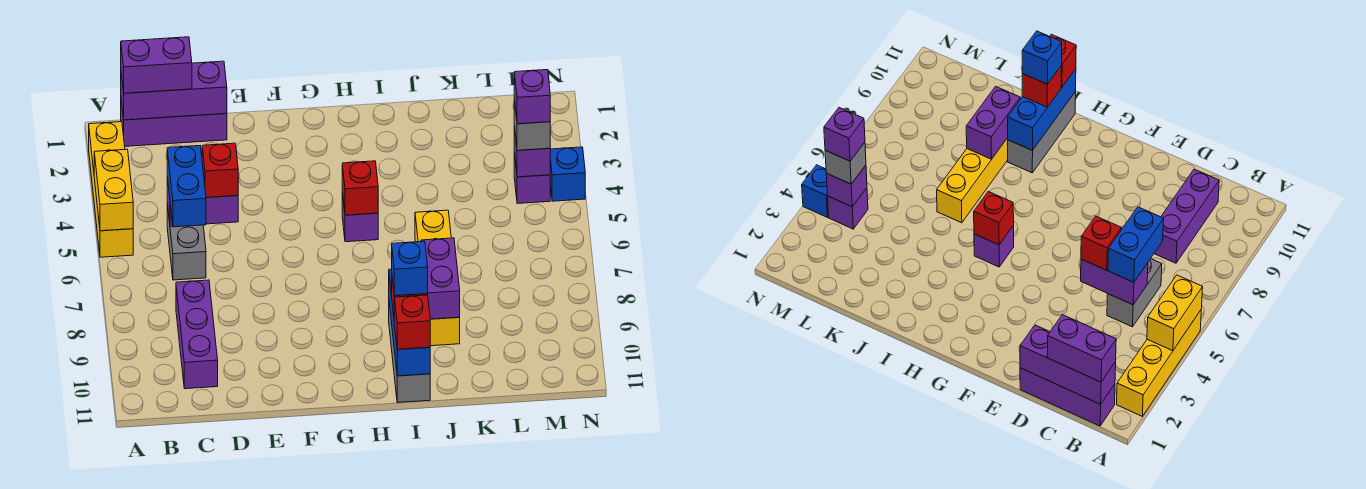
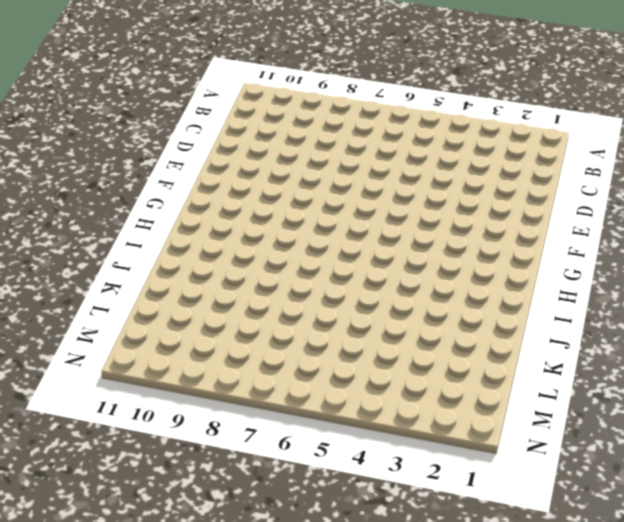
none -> yellow 1x4 brick [89,122,133,257]
none -> purple 1x3 brick [121,101,227,146]
none -> grey 1x2 brick [167,203,206,280]

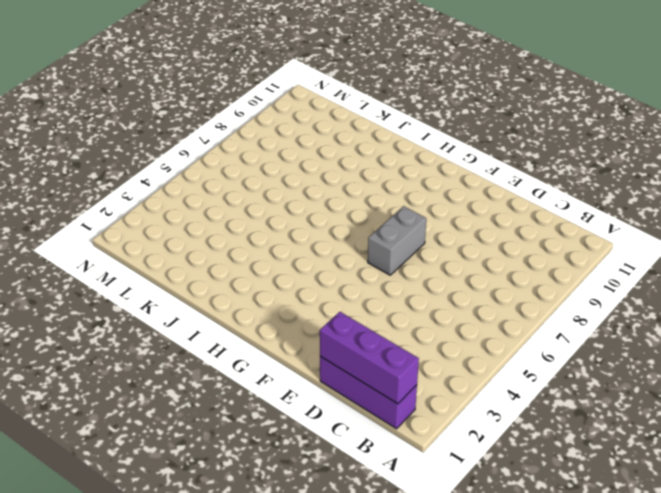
grey 1x2 brick [368,206,426,275] -> grey 1x2 brick moved to [167,203,206,280]
none -> yellow 1x4 brick [89,122,133,257]
none -> purple 1x3 brick [176,280,218,389]
none -> purple 1x1 brick [342,192,378,242]

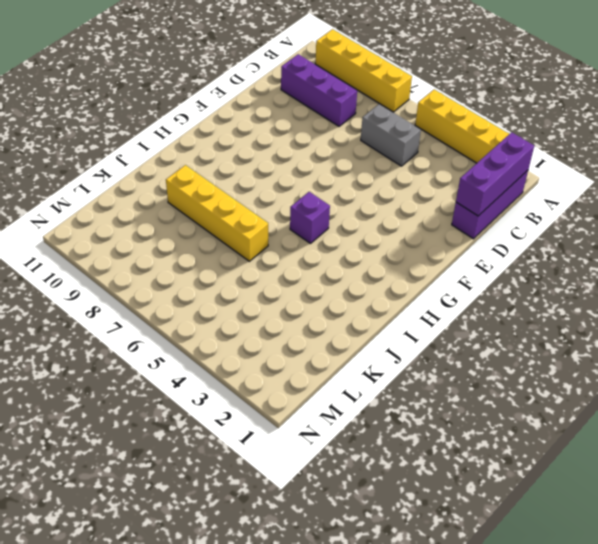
yellow 1x4 brick [315,29,412,112] -> none
none -> grey 1x3 brick [389,303,430,403]
none -> purple 1x1 brick [514,153,550,204]
none -> blue 1x1 brick [550,147,585,201]

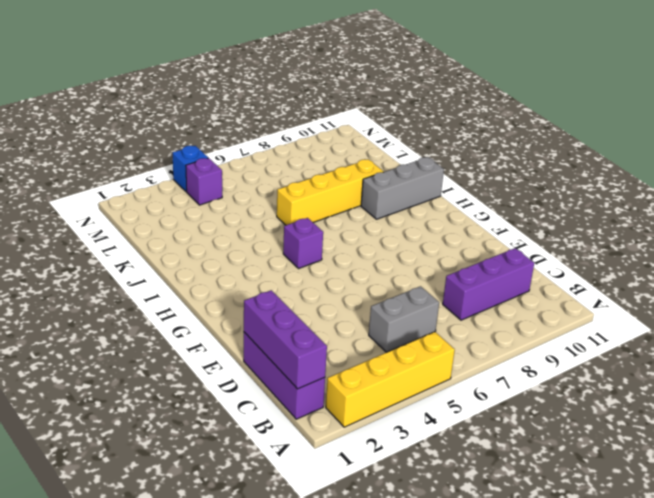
none -> yellow 1x2 brick [94,149,133,231]
none -> purple 1x2 brick [167,177,238,226]
none -> red 1x1 brick [342,161,378,215]

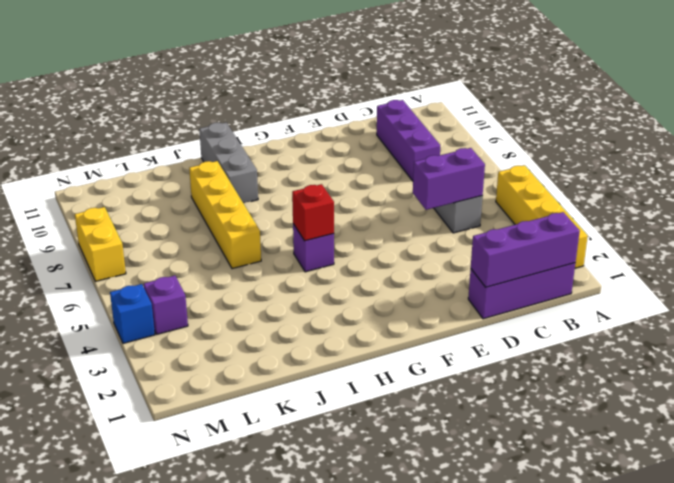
yellow 1x2 brick [75,207,126,281] -> yellow 1x2 brick moved to [94,149,133,231]
none -> blue 1x3 brick [389,269,430,376]
none -> purple 1x2 brick [421,238,460,319]
none -> purple 1x1 brick [514,126,550,177]

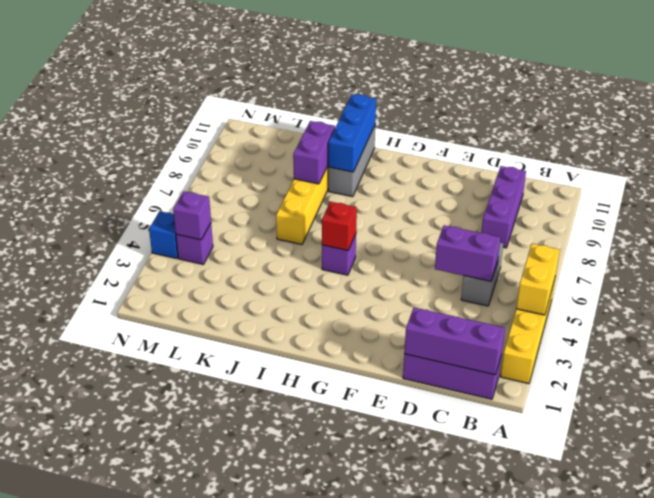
none -> purple 1x2 brick [121,37,192,93]
none -> blue 1x2 brick [167,146,206,227]
none -> red 1x1 brick [202,143,238,197]

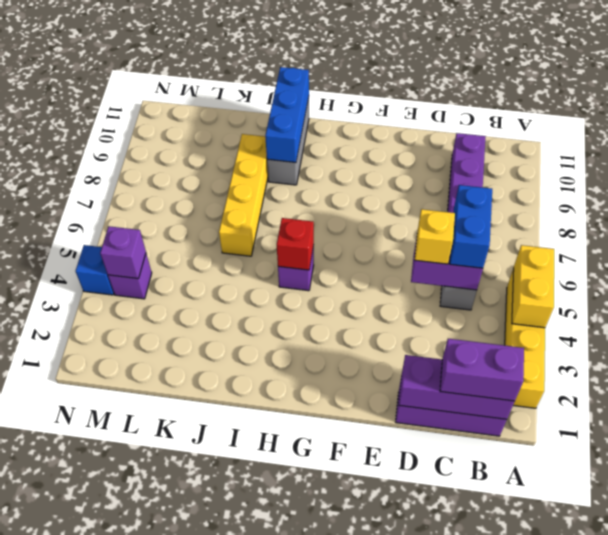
yellow 1x1 brick [415,209,455,264] -> red 1x1 brick [202,143,238,197]
none -> purple 1x2 brick [421,238,460,319]
none -> red 1x1 brick [1022,66,1062,107]
none -> red 1x1 brick [394,295,430,349]

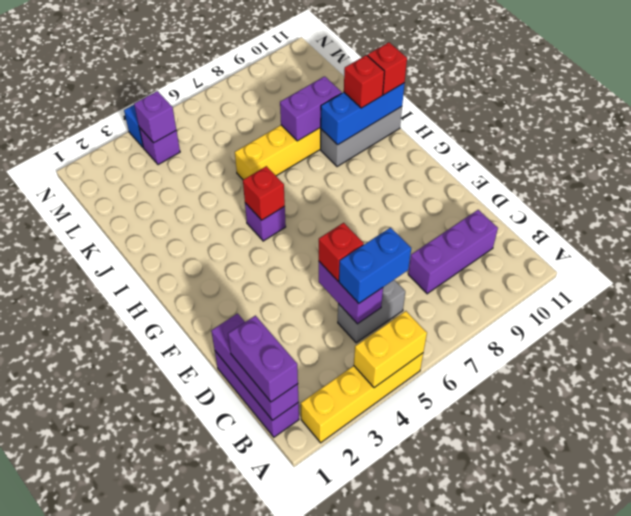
none -> grey 1x1 brick [514,100,550,150]
none -> blue 1x1 brick [392,241,428,296]
none -> purple 1x1 brick [514,70,550,124]

